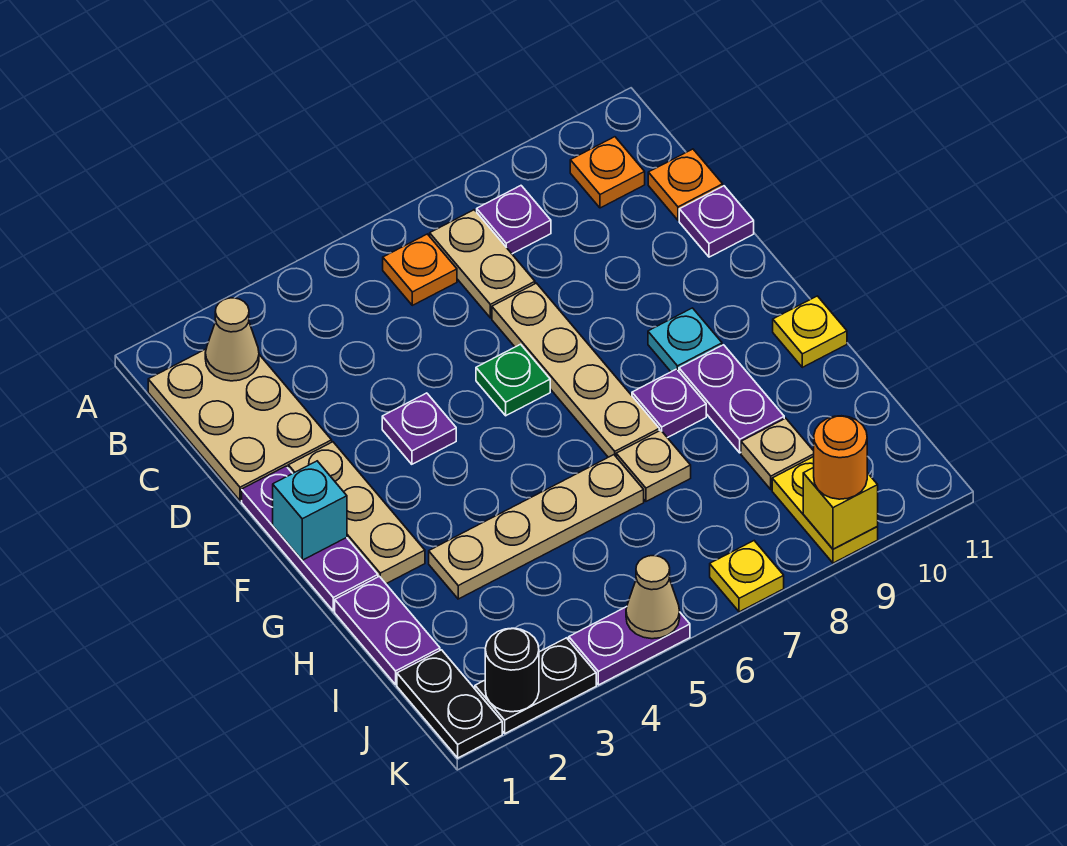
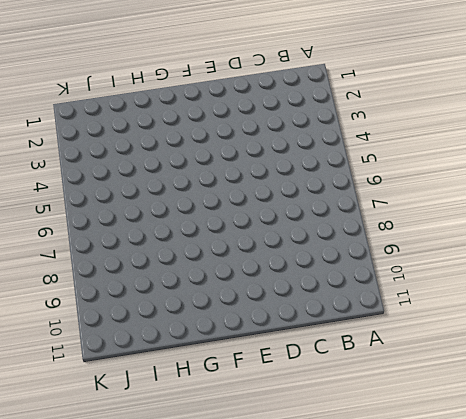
none -> tan 2x3 plate [148,349,332,501]
none -> orange 1x1 plate [383,234,457,305]
none -> tan 1x2 plate [430,210,535,318]
none -> purple 1x1 plate [477,186,551,254]

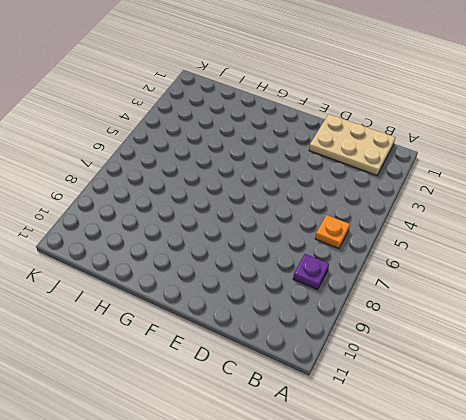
none -> tan 1x2 plate [430,210,535,318]
none -> orange 1x1 plate [570,137,645,208]
none -> orange 1x1 plate [648,149,723,220]
none -> tan 1x4 plate [492,283,659,457]

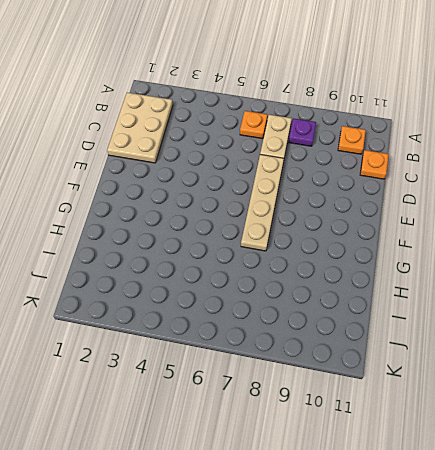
none -> purple 1x1 plate [679,186,754,257]
none -> purple 1x3 plate [242,466,378,611]
none -> tan 1x3 plate [288,442,425,584]
none -> purple 1x1 plate [382,393,456,464]

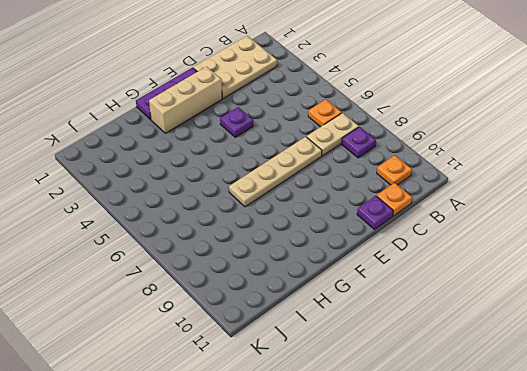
tan 1x3 brick [149,67,222,133] -> tan 1x3 plate [288,442,425,584]
none -> green 1x1 plate [476,344,550,416]
none -> cyan 1x1 plate [648,308,722,372]
none -> purple 1x1 plate [632,369,706,438]
none -> purple 1x2 plate [679,345,784,453]

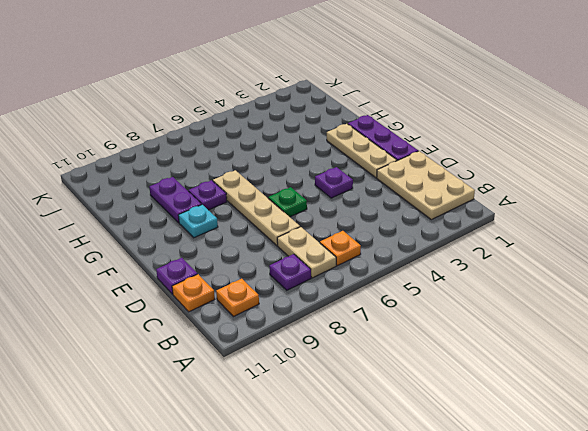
none -> yellow 1x1 plate [773,296,847,367]
none -> purple 1x2 plate [335,576,440,684]
none -> tan 1x4 plate [429,455,644,599]
none -> tan 1x1 plate [616,430,691,501]

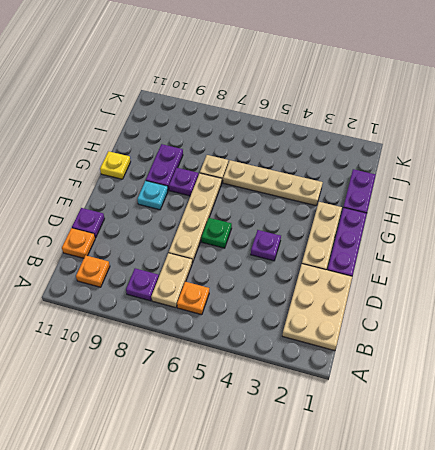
none -> tan 1x1 plate [741,418,814,489]
none -> black 1x2 plate [397,650,502,758]
none -> yellow 1x2 plate [772,457,878,563]
none -> black 1x2 plate [475,638,596,733]

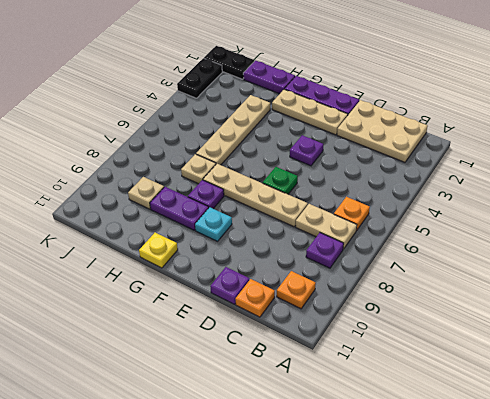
none -> yellow 1x2 plate [772,457,878,563]
none -> purple 1x2 plate [569,607,690,685]
none -> yellow 1x1 plate [710,541,784,612]
none -> tan 1x1 cone [205,298,259,381]

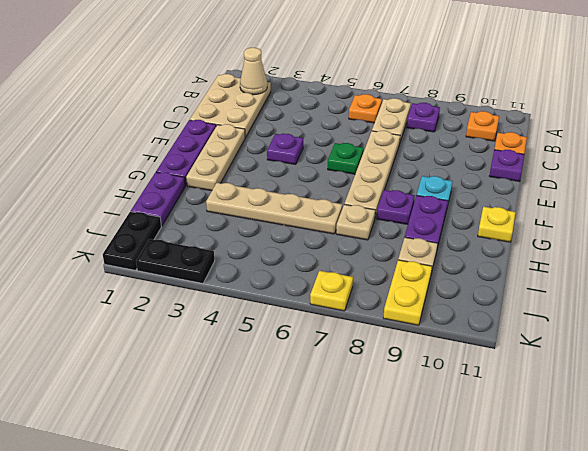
none -> purple 1x2 plate [569,607,690,685]
none -> cyan 1x1 brick [273,461,347,560]
none -> black 1x1 round brick [485,628,539,712]
none -> tan 1x1 cone [626,556,680,639]

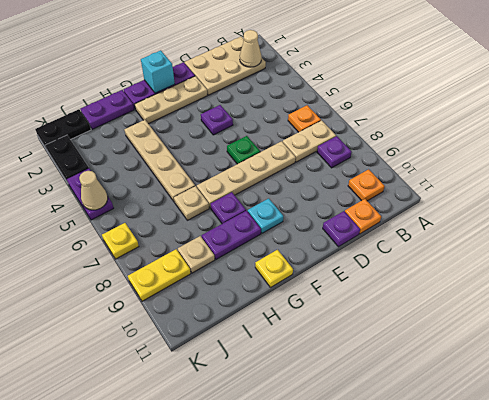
none -> black 1x1 round brick [485,628,539,712]
none -> yellow 1x1 brick [803,468,878,549]
none -> orange 1x1 round brick [814,416,867,499]

